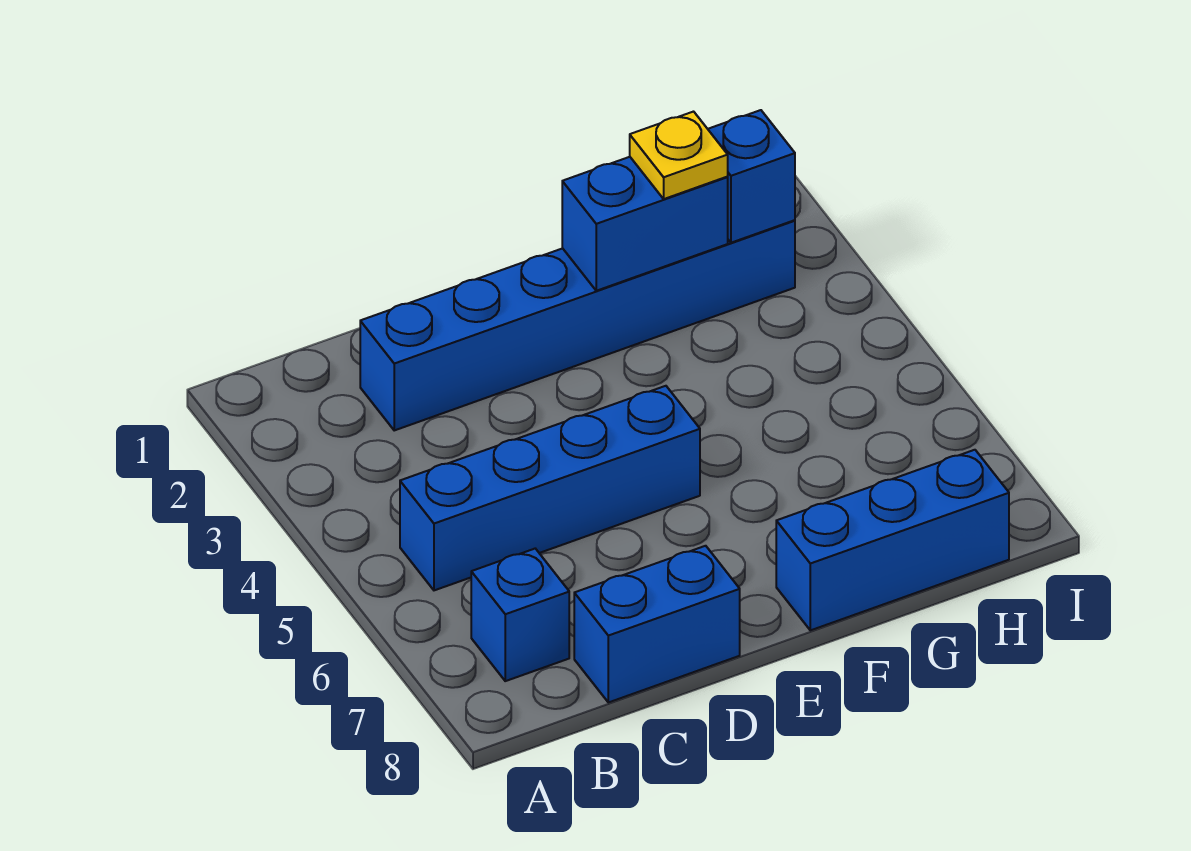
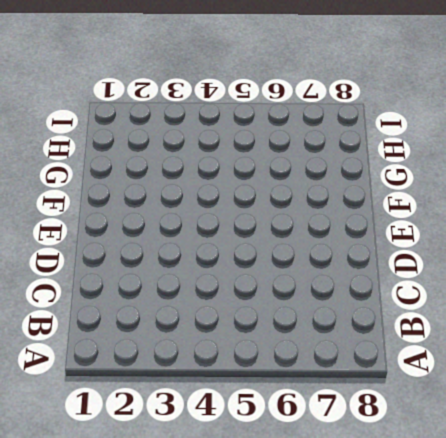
none -> blue 1x4 brick [400,386,700,590]
none -> blue 1x1 brick [471,549,569,681]

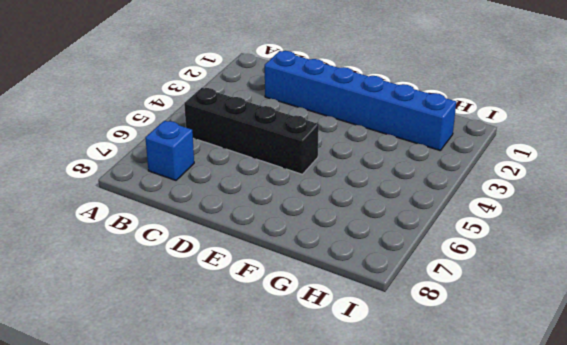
black 1x4 brick [184,88,319,174] -> blue 1x4 brick [400,386,700,590]
none -> blue 1x2 brick [574,546,740,702]
none -> blue 1x3 brick [776,450,1009,630]

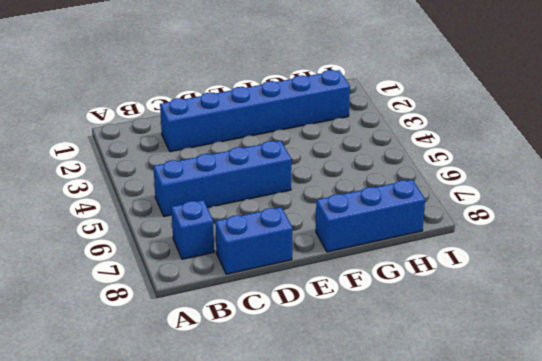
none -> blue 1x2 brick [562,157,728,291]
none -> blue 1x1 brick [708,110,795,243]

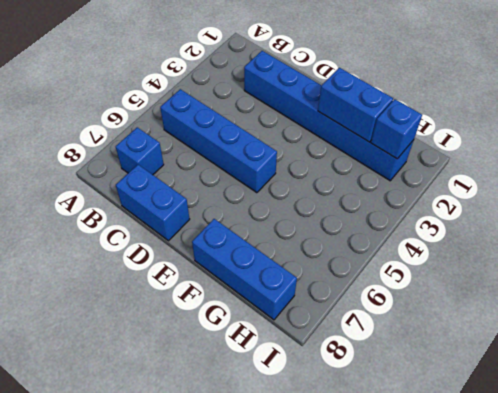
none -> yellow 1x1 plate [630,112,728,199]

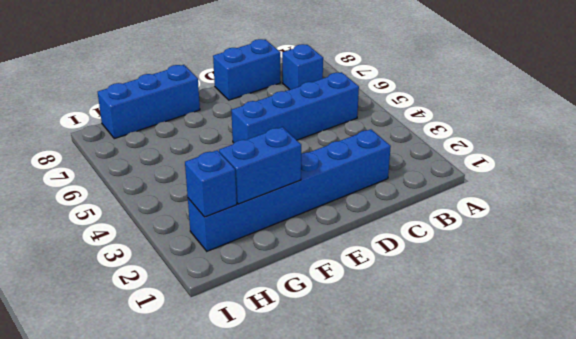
none -> yellow 1x1 plate [630,112,728,199]

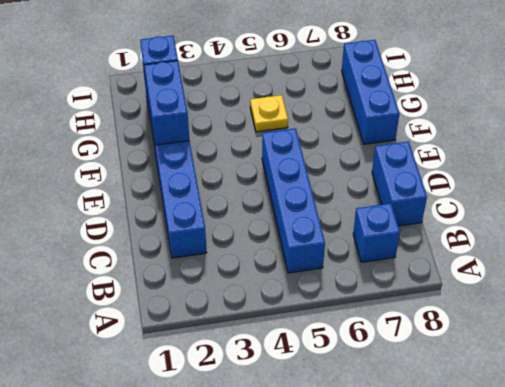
yellow 1x1 plate [250,95,288,132] -> yellow 1x1 plate moved to [630,112,728,199]

